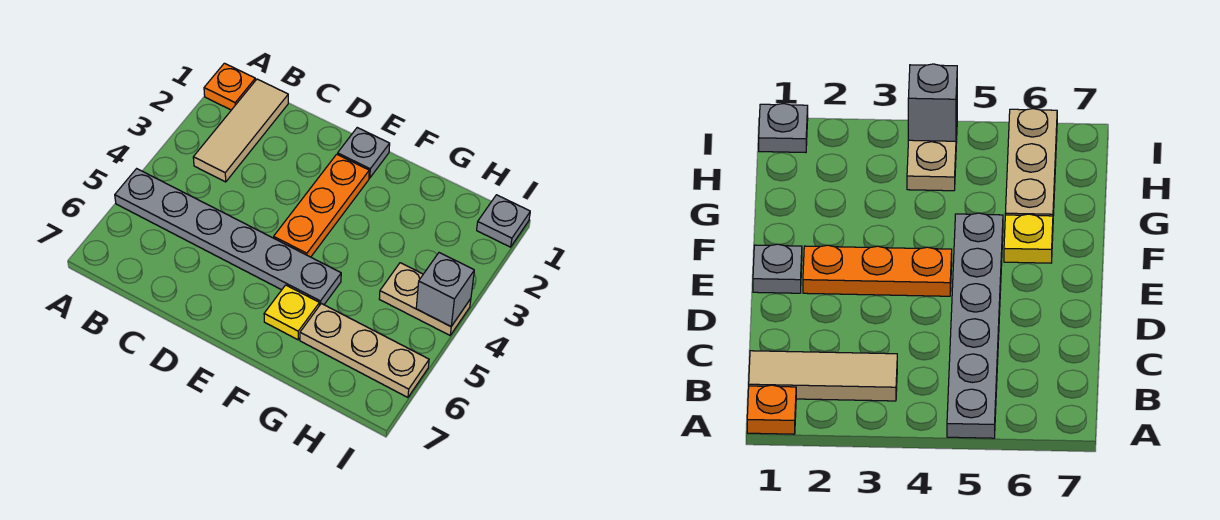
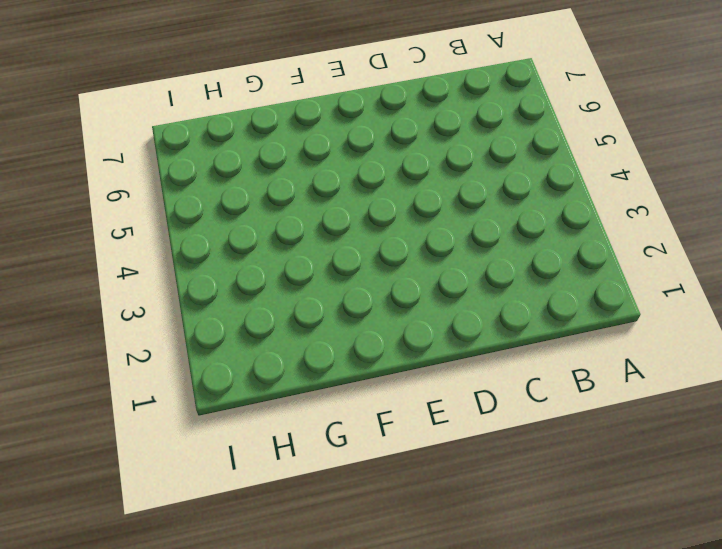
none -> orange 1x1 plate [204,63,255,110]
none -> grey 1x6 plate [115,169,341,306]

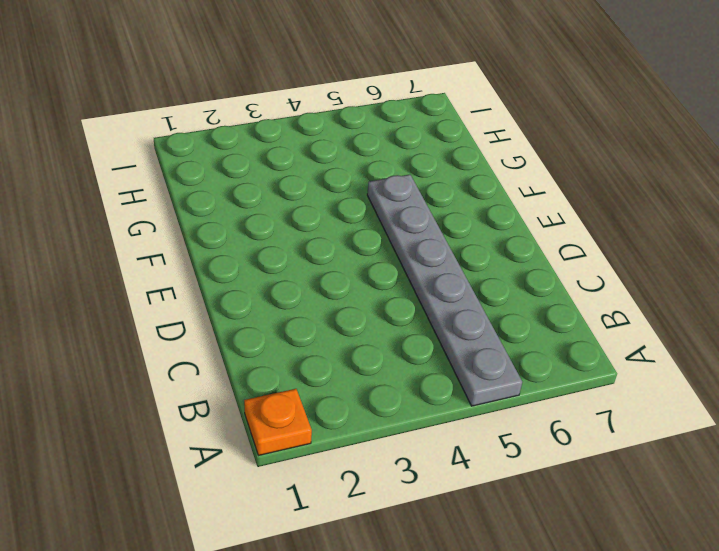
none -> tan 1x3 tile [193,79,288,182]
none -> grey 1x1 plate [338,128,390,178]

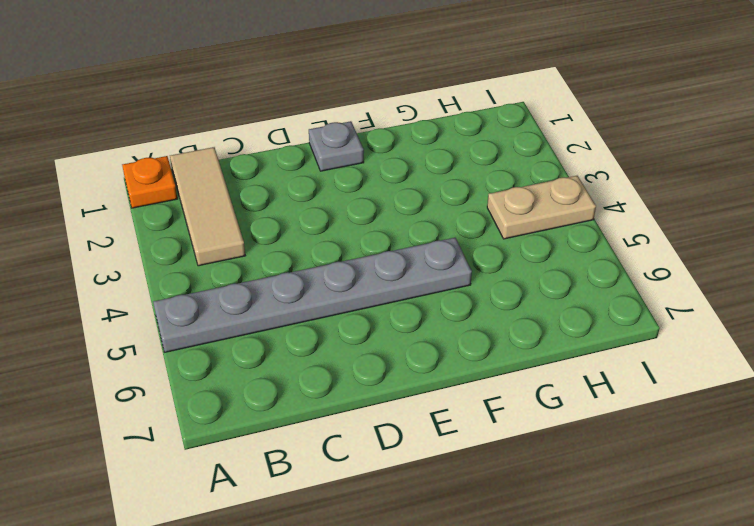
none -> orange 1x3 plate [274,154,369,257]
none -> yellow 1x1 plate [264,285,319,340]

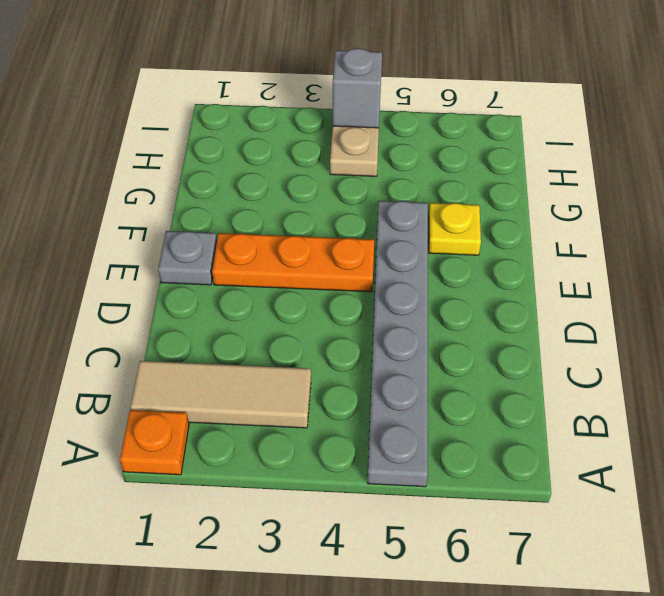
none -> tan 1x3 plate [300,304,429,397]
none -> grey 1x1 plate [477,195,530,247]

